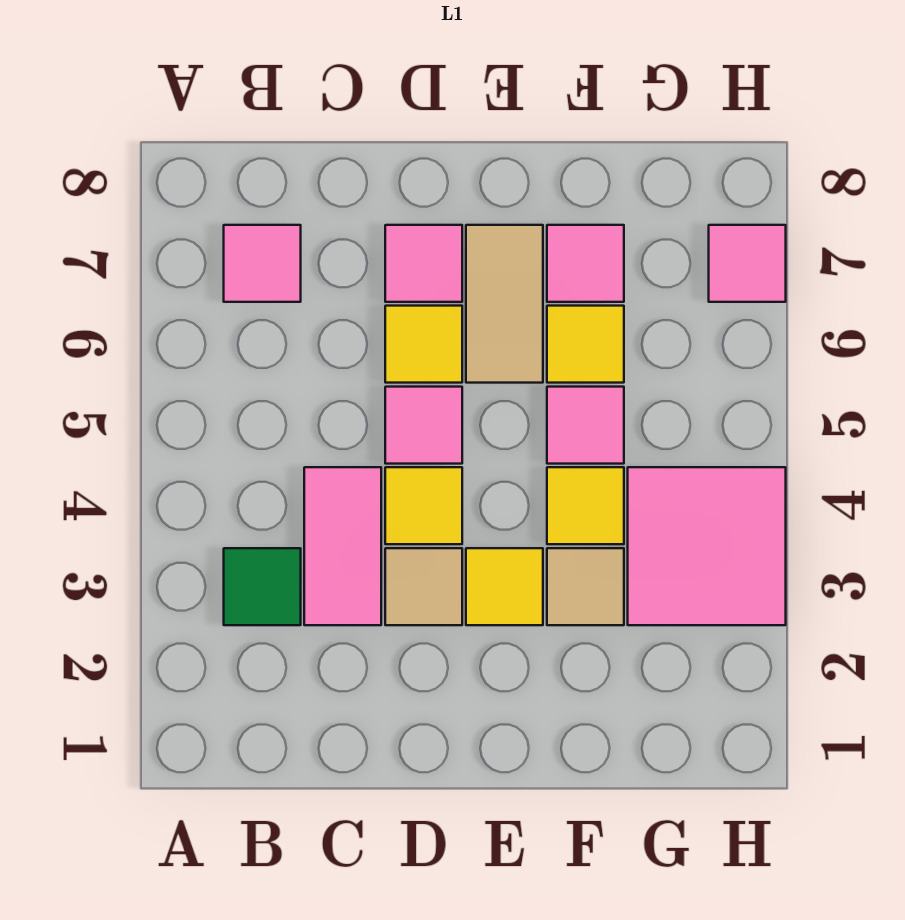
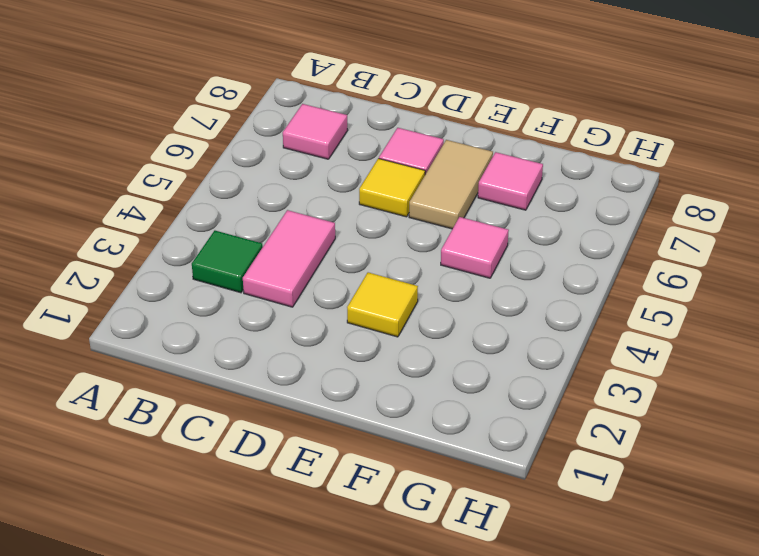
none -> tan 1x1 tile [385,548,462,625]
none -> yellow 1x1 tile [385,467,462,544]
none -> pink 1x1 tile [385,387,462,464]

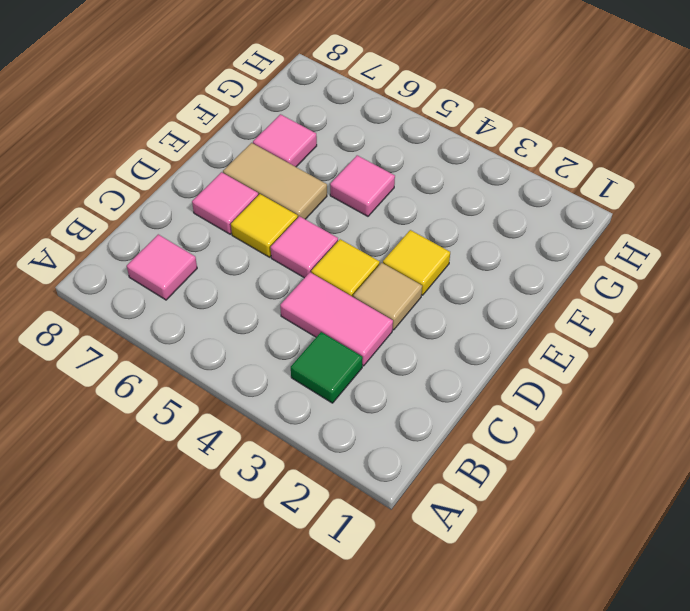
none -> tan 1x1 tile [547,548,624,625]
none -> yellow 1x1 tile [547,467,624,544]
none -> yellow 1x1 tile [547,306,624,383]

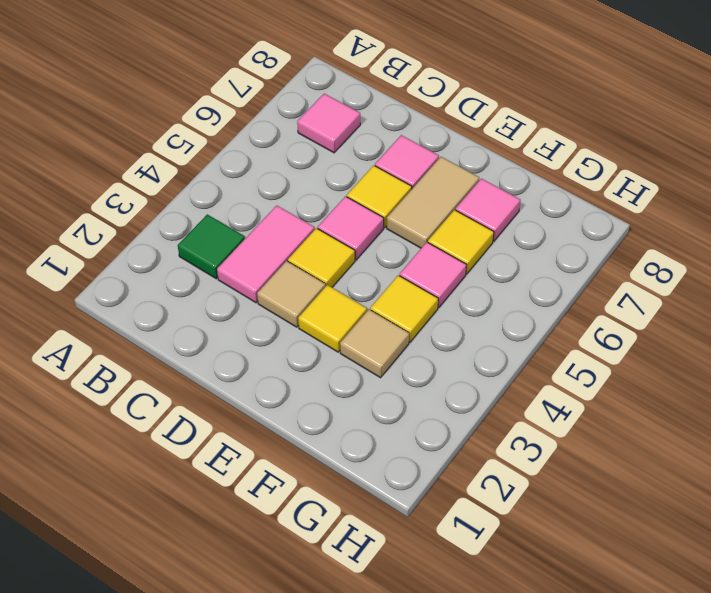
none -> pink 2x2 tile [628,467,786,625]
none -> pink 1x1 tile [709,225,786,302]

